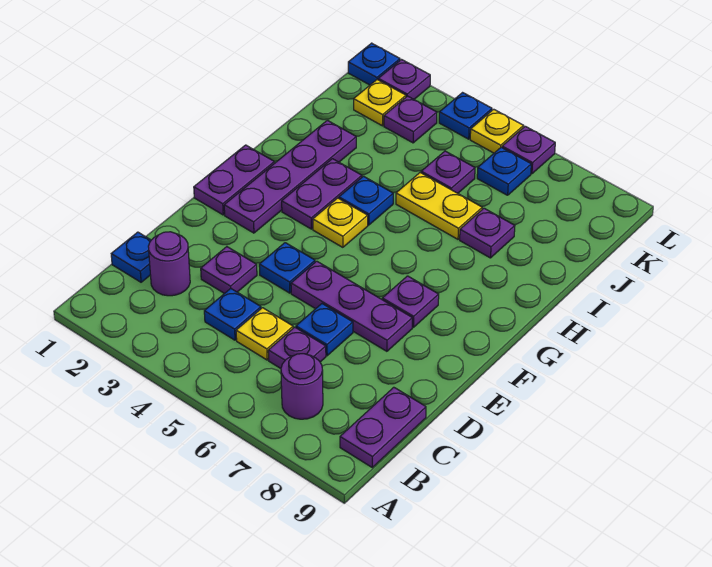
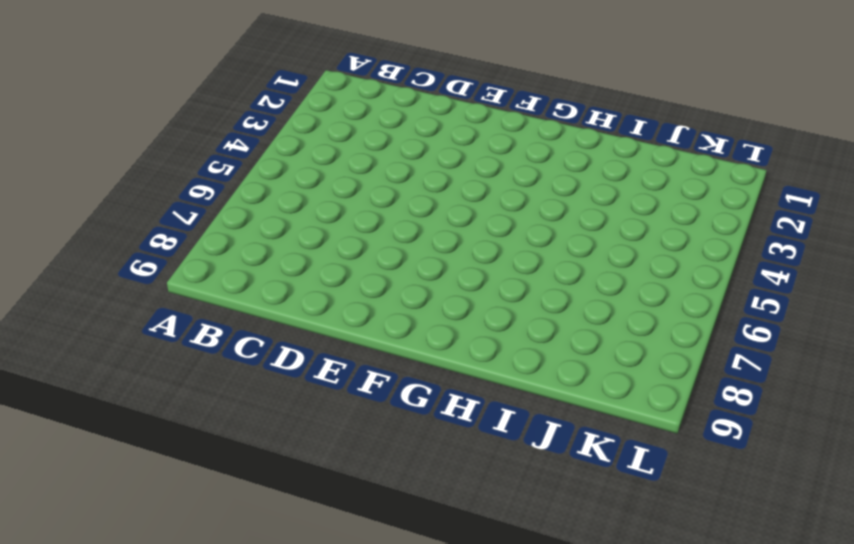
none -> purple 1x1 round brick [281,354,323,419]
none -> purple 1x2 plate [340,387,426,467]
none -> blue 1x1 plate [111,232,151,282]

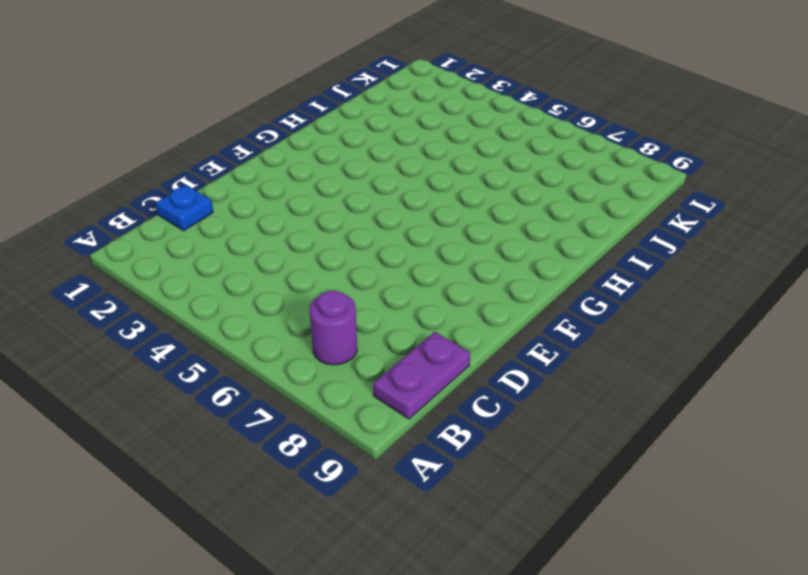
none -> purple 1x1 round brick [148,232,190,296]
none -> blue 1x1 plate [204,289,261,340]
none -> yellow 1x1 plate [236,308,293,360]

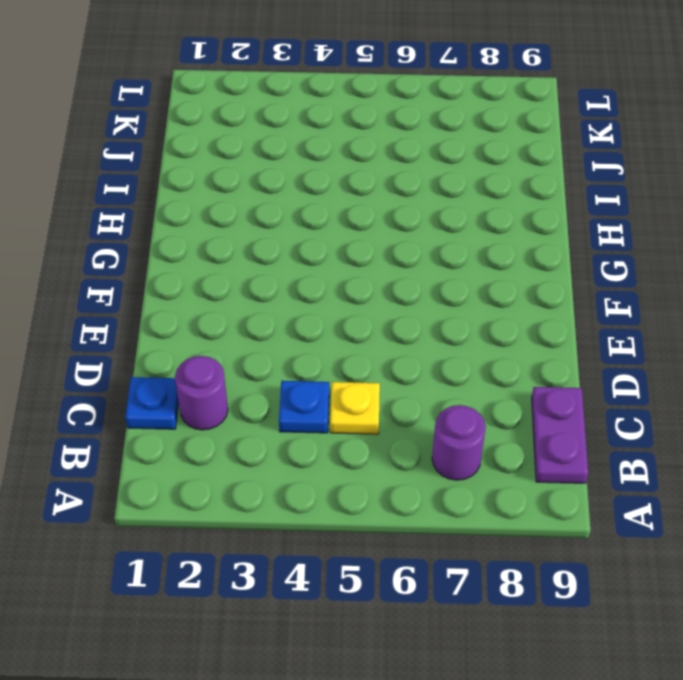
none -> purple 1x1 plate [268,327,326,368]
none -> purple 1x1 plate [201,247,257,294]
none -> blue 1x1 plate [296,304,353,356]

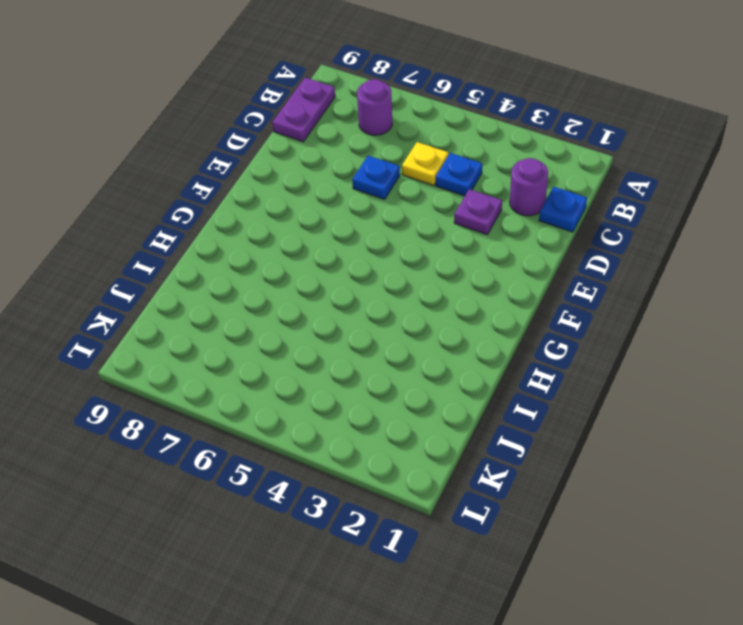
none -> purple 1x1 plate [268,327,326,368]
none -> blue 1x1 plate [259,243,315,293]
none -> purple 1x3 plate [291,261,412,351]

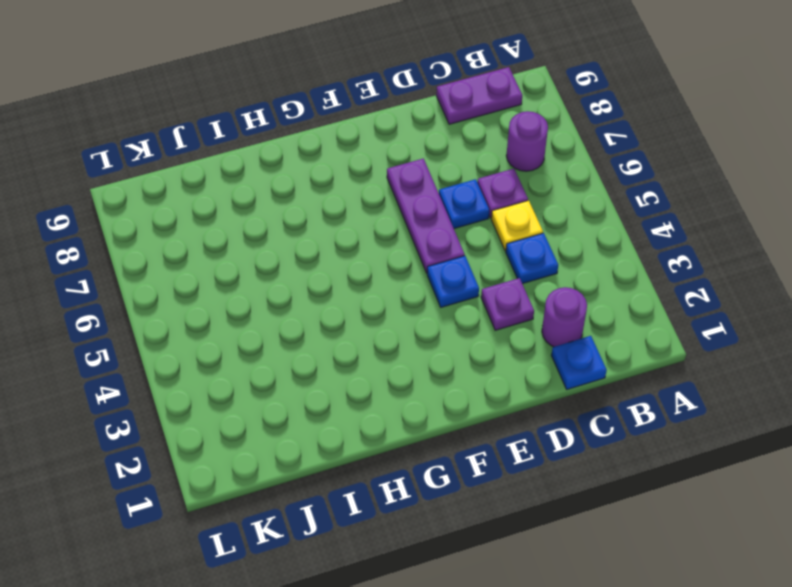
none -> purple 1x2 plate [194,145,274,215]
none -> purple 1x4 plate [224,120,356,233]
none -> purple 1x1 plate [382,276,439,327]

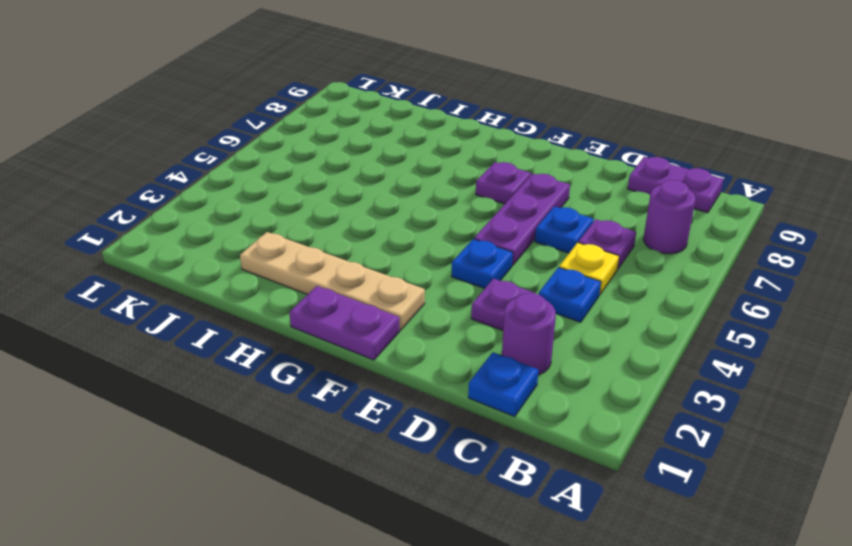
tan 1x4 plate [240,232,425,330] -> purple 1x4 plate [224,120,356,233]
none -> purple 1x2 plate [282,159,362,229]
none -> yellow 1x1 plate [313,198,368,247]
none -> blue 1x1 plate [339,176,393,225]

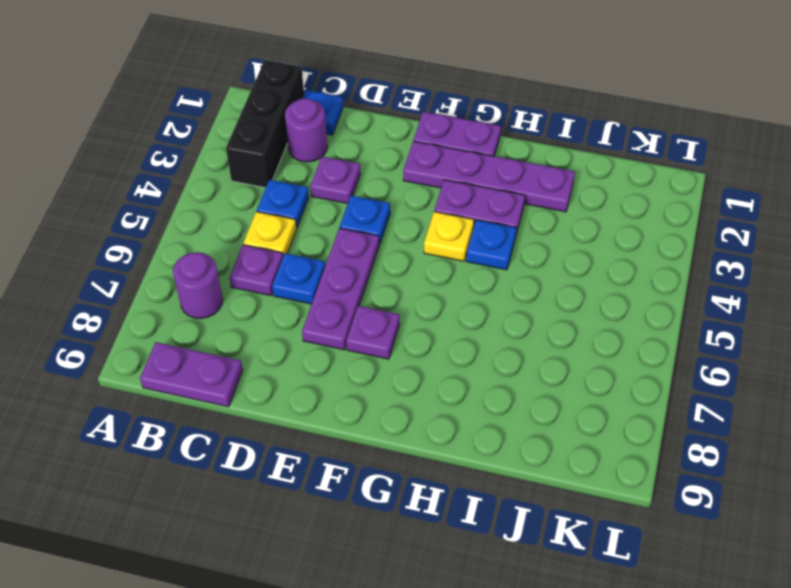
black 1x3 brick [226,60,304,188] -> none
none -> yellow 1x2 plate [396,173,482,239]
none -> purple 1x1 plate [460,208,515,258]
none -> purple 1x1 plate [421,151,475,193]

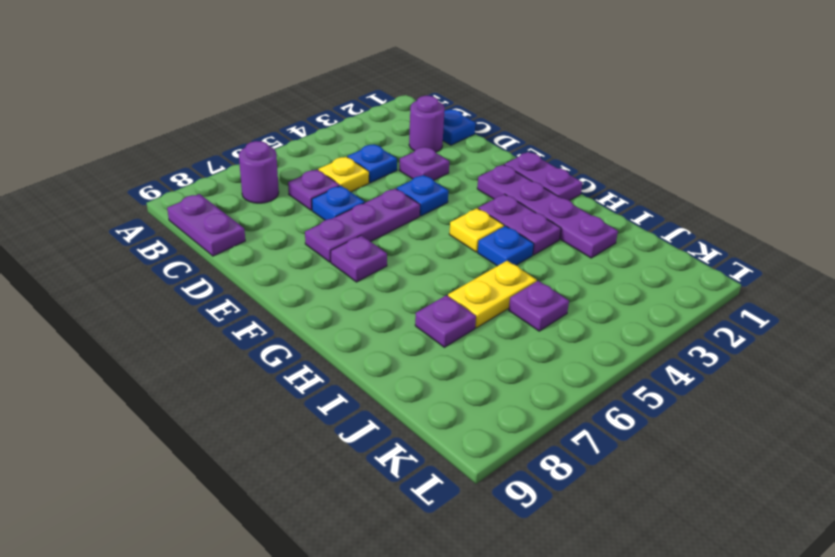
none -> yellow 1x1 plate [354,80,406,126]
none -> purple 1x1 plate [384,96,437,143]
none -> blue 1x1 plate [477,147,531,195]

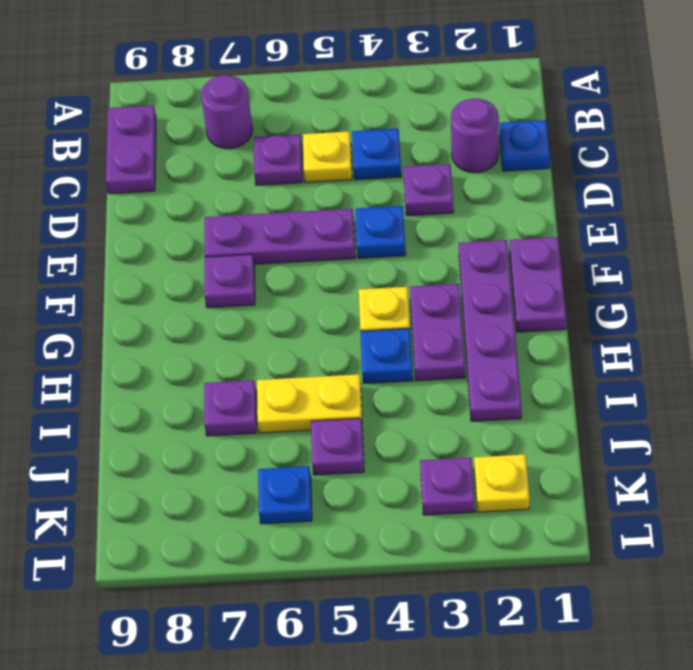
none -> blue 1x1 plate [296,304,353,356]
none -> blue 1x1 plate [348,43,400,85]
none -> purple 1x1 plate [378,60,430,99]

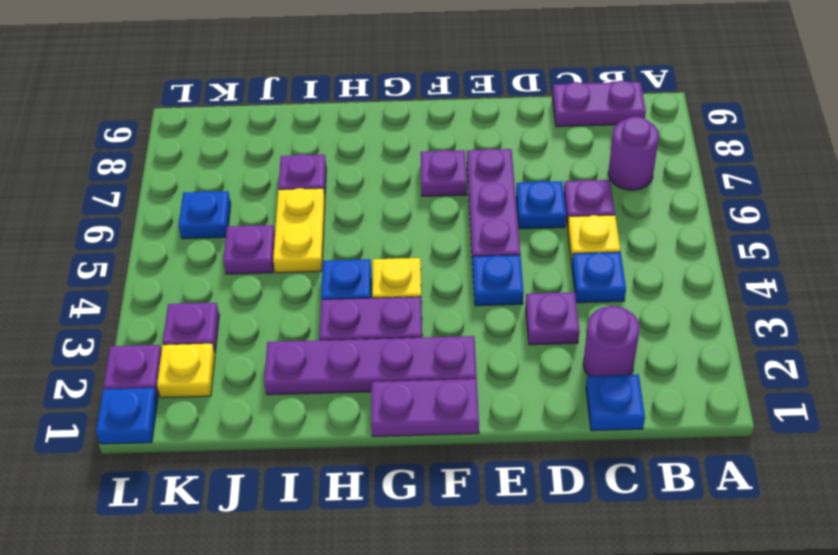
none -> blue 1x1 plate [439,93,492,139]
none -> yellow 1x1 plate [470,109,524,153]
none -> purple 1x1 plate [502,126,555,174]

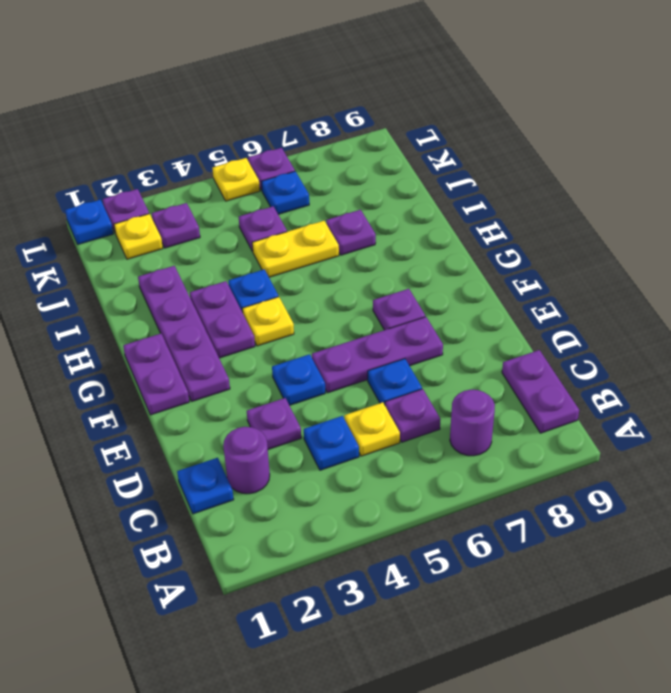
none -> blue 1x1 plate [439,93,492,139]

